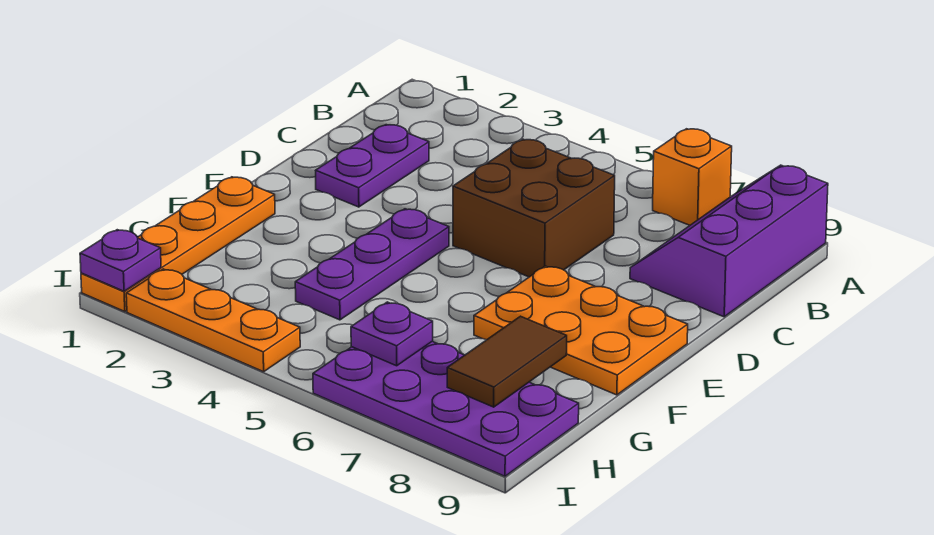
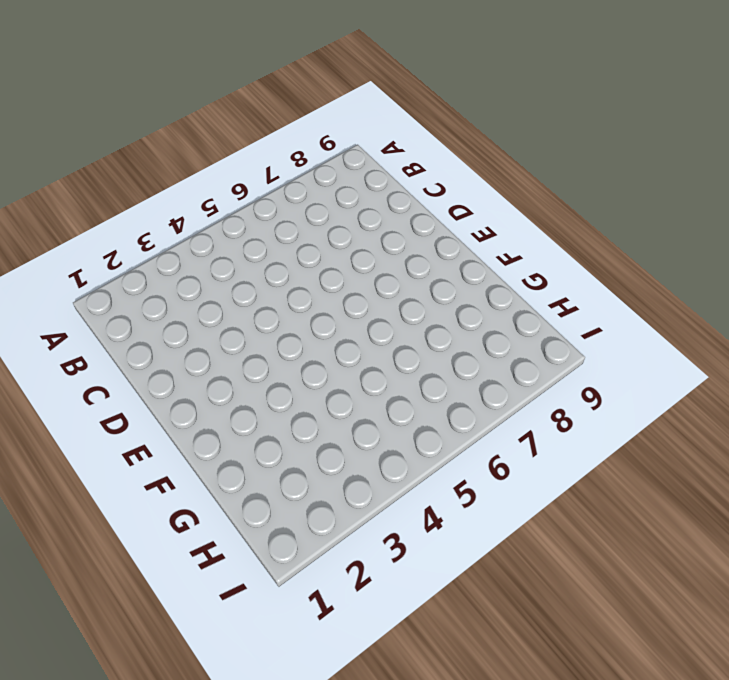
none -> orange 1x1 brick [653,129,732,225]
none -> purple 2x3 slope [630,165,828,317]
none -> purple 1x2 plate [316,125,429,207]

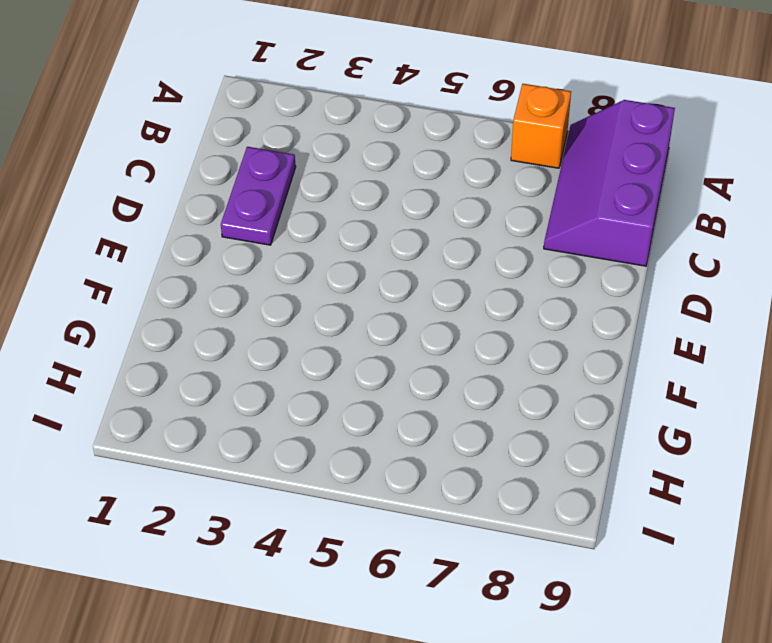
none -> brown 2x2 brick [453,139,615,277]
none -> purple 1x3 plate [295,209,449,320]
none -> orange 2x3 plate [474,266,688,395]

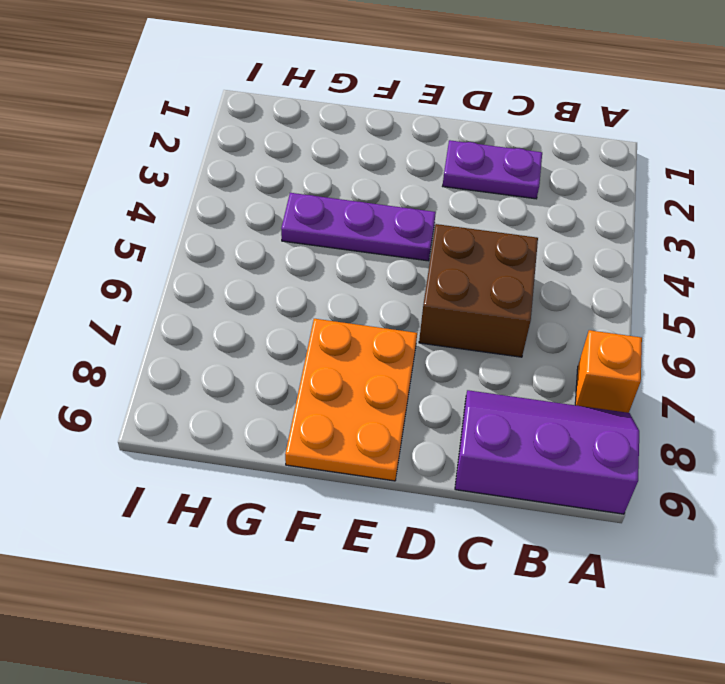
none -> orange 1x4 plate [81,177,275,312]
none -> purple 2x4 plate [313,342,579,476]
none -> orange 1x3 plate [126,269,300,372]

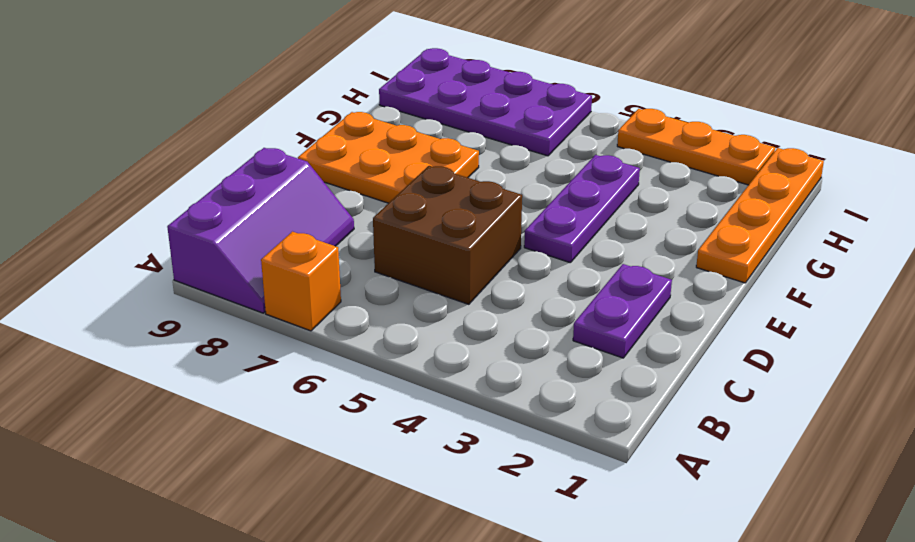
none -> brown 1x2 tile [447,316,567,407]
none -> purple 1x1 plate [351,302,433,366]
none -> purple 1x1 plate [80,230,161,291]

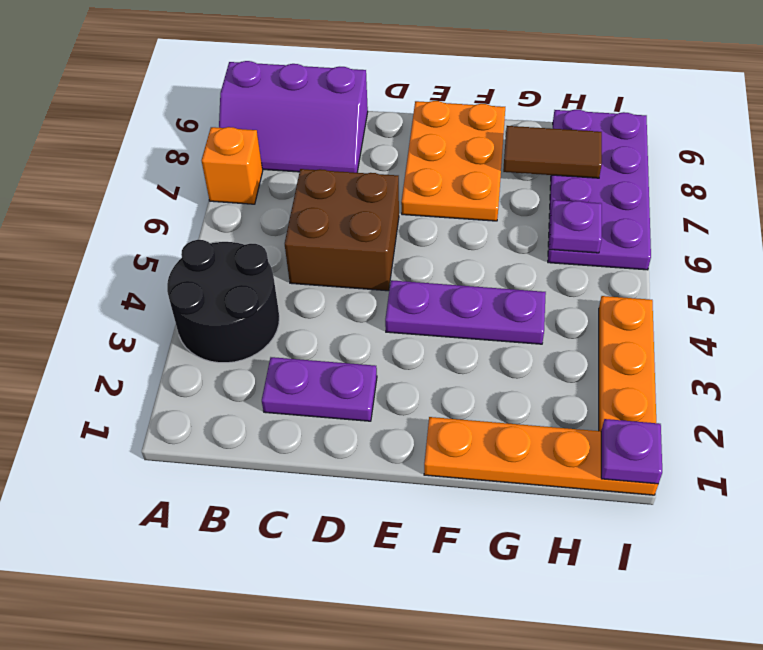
black 2x2 round brick [167,240,279,363] -> none

